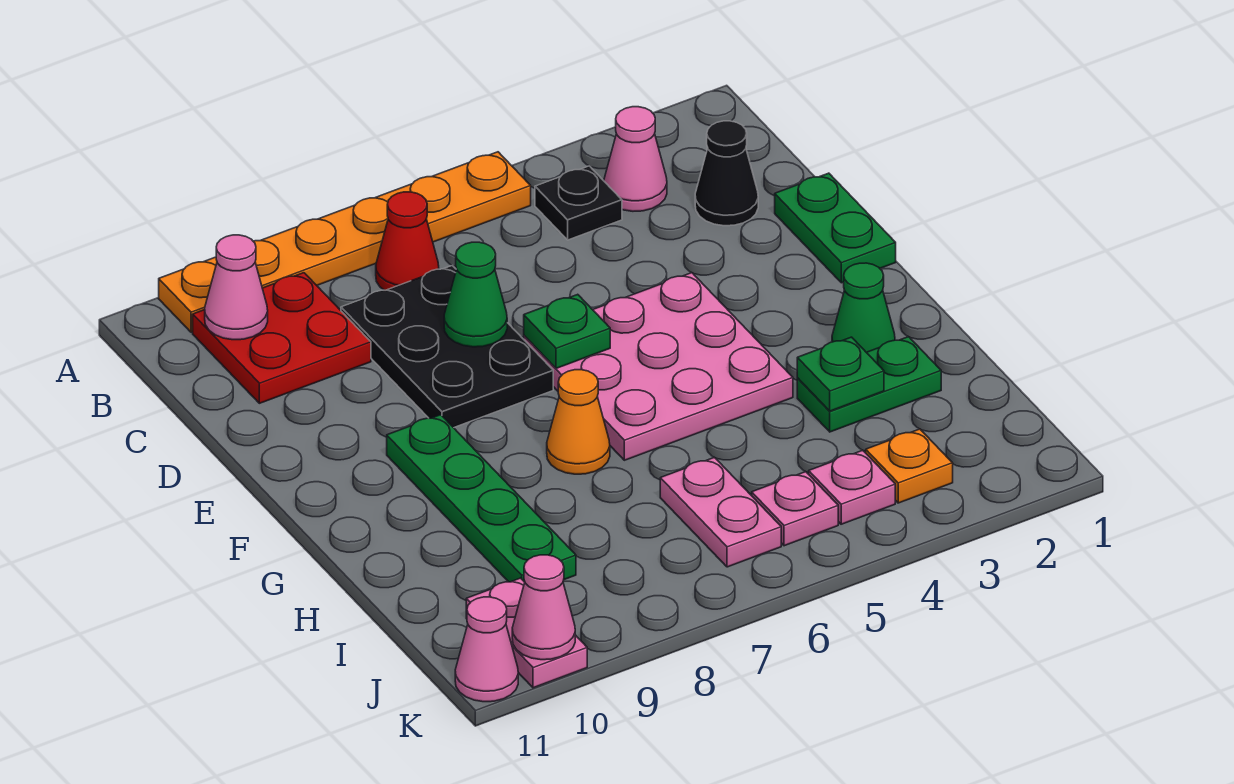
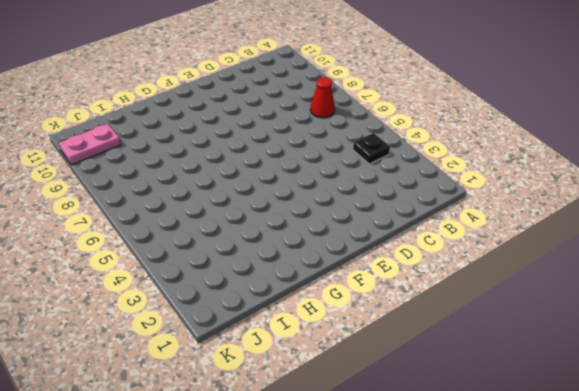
none -> orange 1x6 plate [159,152,531,332]
none -> pink 1x1 cone [604,107,667,211]
none -> red 2x2 plate [193,273,371,403]

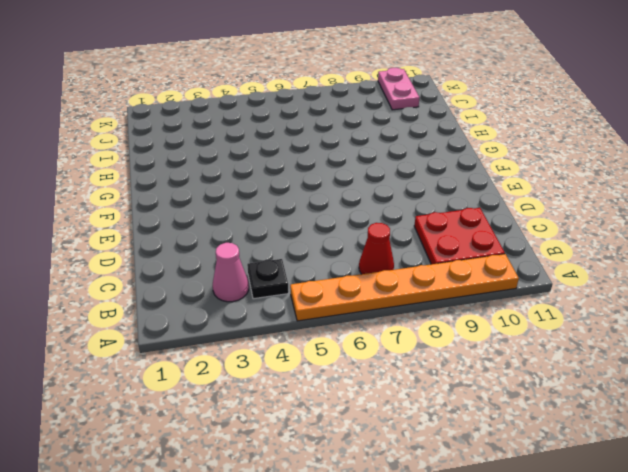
none -> black 1x1 cone [695,121,758,226]
none -> black 2x3 plate [341,265,553,428]
none -> green 1x2 plate [775,173,896,283]

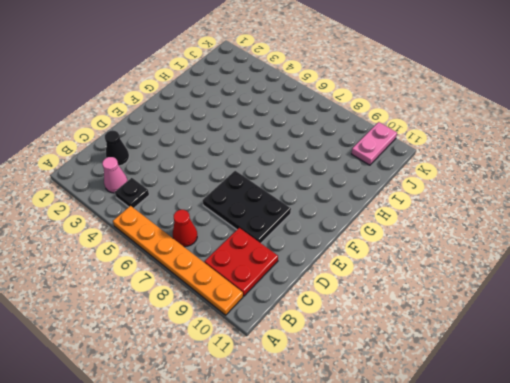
black 2x3 plate [203,171,291,243] -> black 2x3 plate turned to [341,265,553,428]
none -> green 1x2 plate [775,173,896,283]
none -> pink 3x3 plate [524,273,793,460]
none -> green 1x4 plate [387,415,576,582]

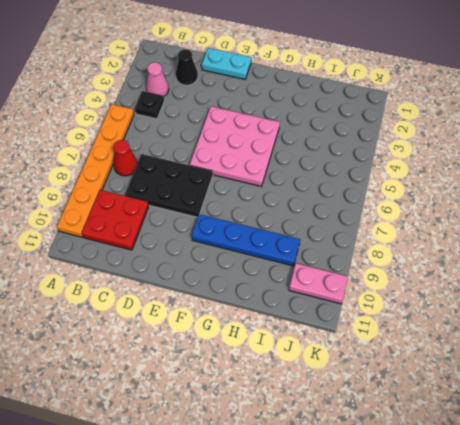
cyan 1x2 plate [202,48,251,79] -> green 1x2 plate [775,173,896,283]
blue 1x4 plate [192,214,300,266] -> green 1x4 plate [387,415,576,582]
none -> green 1x1 cone [832,263,895,352]
none -> orange 1x1 cone [547,370,610,474]
none -> green 1x2 plate [797,337,941,432]

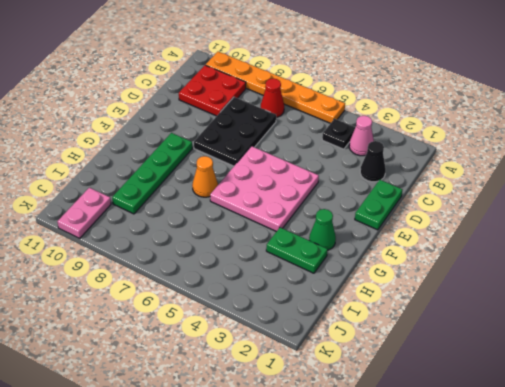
none -> pink 1x2 plate [660,457,781,567]
none -> orange 1x1 plate [866,429,953,503]
none -> pink 1x1 plate [809,450,895,524]

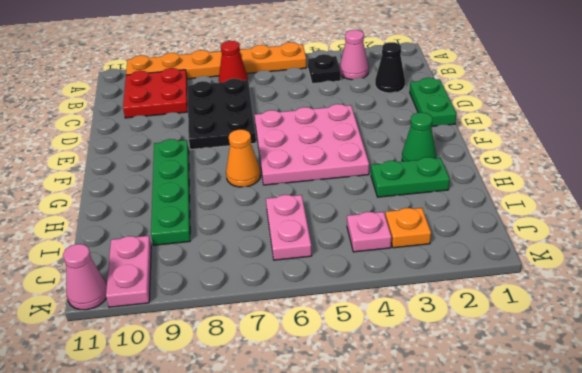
none -> pink 1x1 plate [752,472,838,546]
none -> pink 1x1 cone [205,235,268,340]
none -> green 1x1 cone [444,242,507,347]

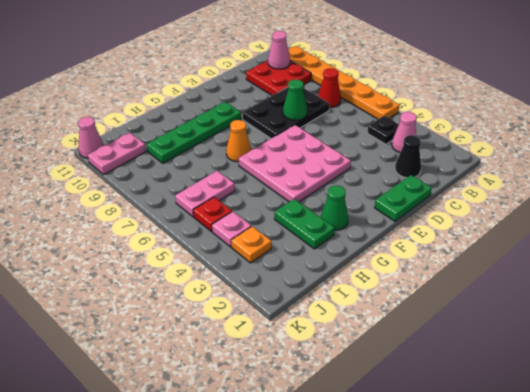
red 1x1 plate [193,197,232,231] -> pink 1x1 plate [752,472,838,546]
none -> green 1x1 plate [524,294,610,368]
none -> green 1x1 plate [797,337,884,411]
none -> pink 1x1 cone [512,555,575,660]

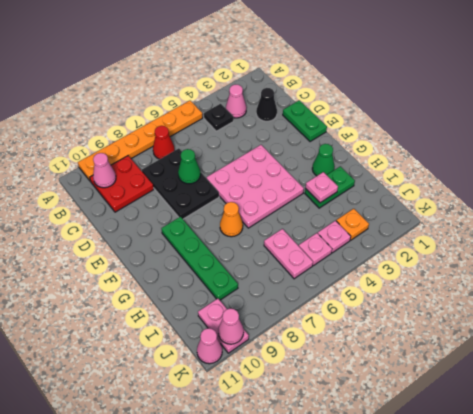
pink 1x1 plate [306,172,338,203] -> green 1x1 plate [797,337,884,411]
none -> green 1x1 plate [524,294,610,368]

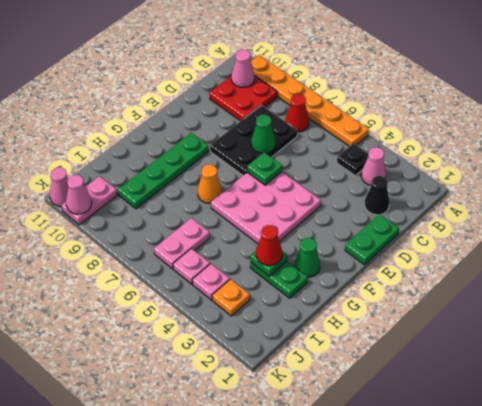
red 1x1 cone [256,225,282,266] -> none

